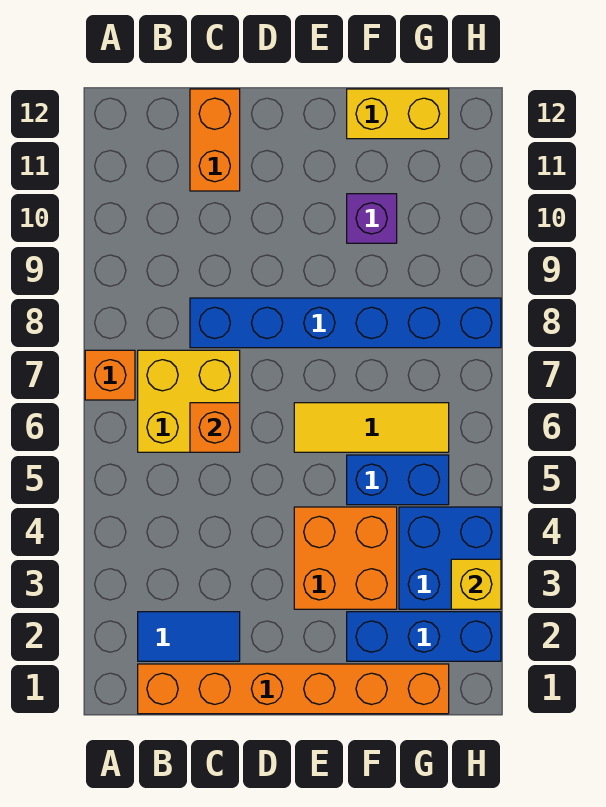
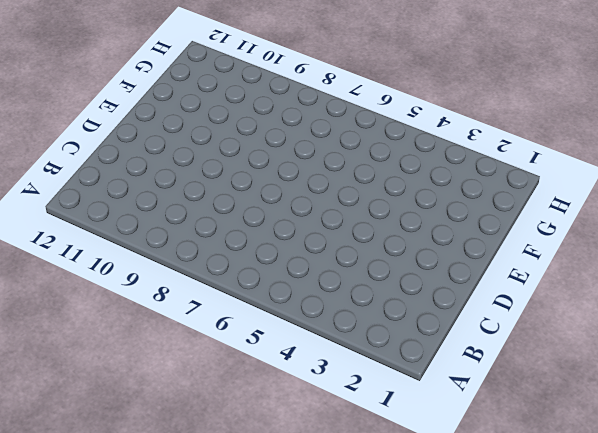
none -> orange 1x1 brick [85,350,135,400]
none -> orange 1x6 brick [138,664,449,714]
none -> blue 1x2 tile [138,612,240,661]

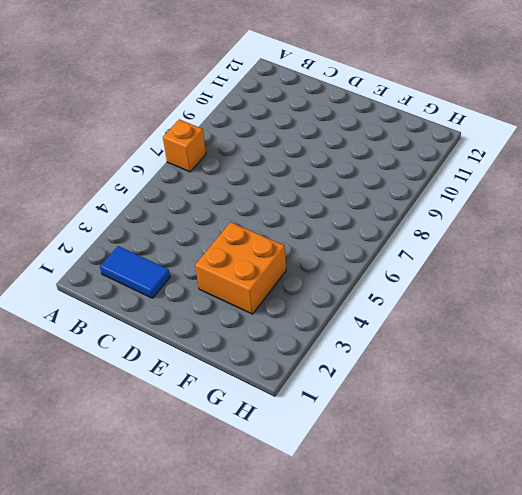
none -> orange 1x6 brick [138,664,449,714]
none -> yellow 2x2 brick [138,350,240,452]
none -> blue 1x6 brick [190,298,501,348]

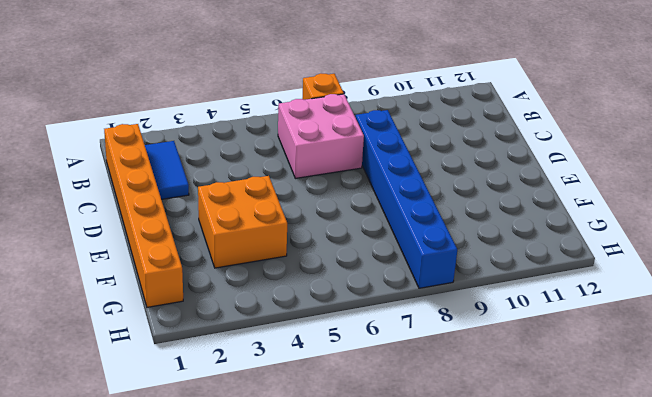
pink 2x2 brick [278,94,364,178] -> yellow 2x2 brick [138,350,240,452]
none -> orange 1x2 brick [190,89,240,191]
none -> yellow 1x3 tile [294,403,449,452]
none -> blue 1x3 brick [347,612,501,661]

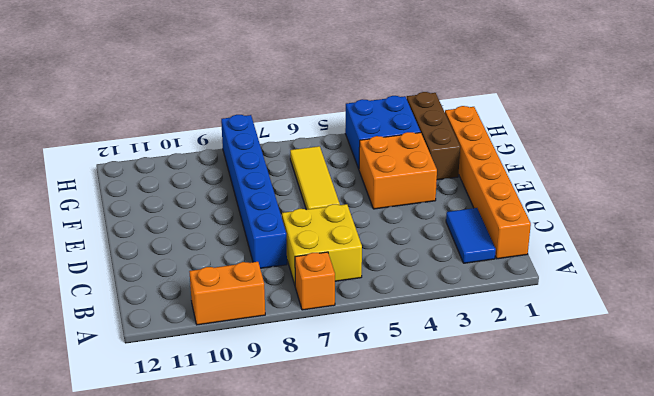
orange 1x2 brick [189,262,265,325] -> orange 1x2 brick moved to [190,89,240,191]
brown 1x3 brick [407,92,460,180] -> blue 1x3 brick [347,612,501,661]
none -> blue 1x2 brick [347,455,449,505]
none -> purple 1x1 brick [347,194,397,243]
none -> yellow 1x2 brick [347,89,449,139]

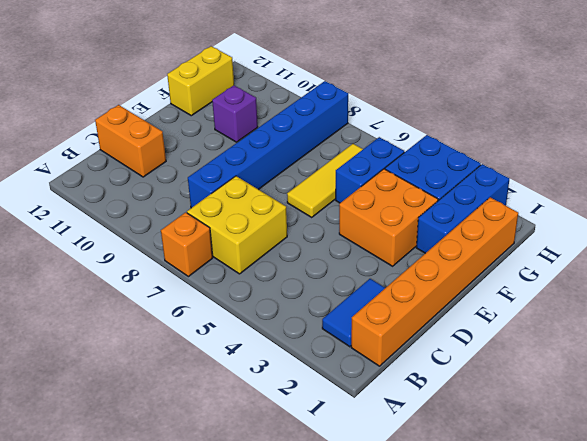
none -> orange 1x1 brick [190,403,240,452]
none -> yellow 1x1 brick [451,559,501,609]

